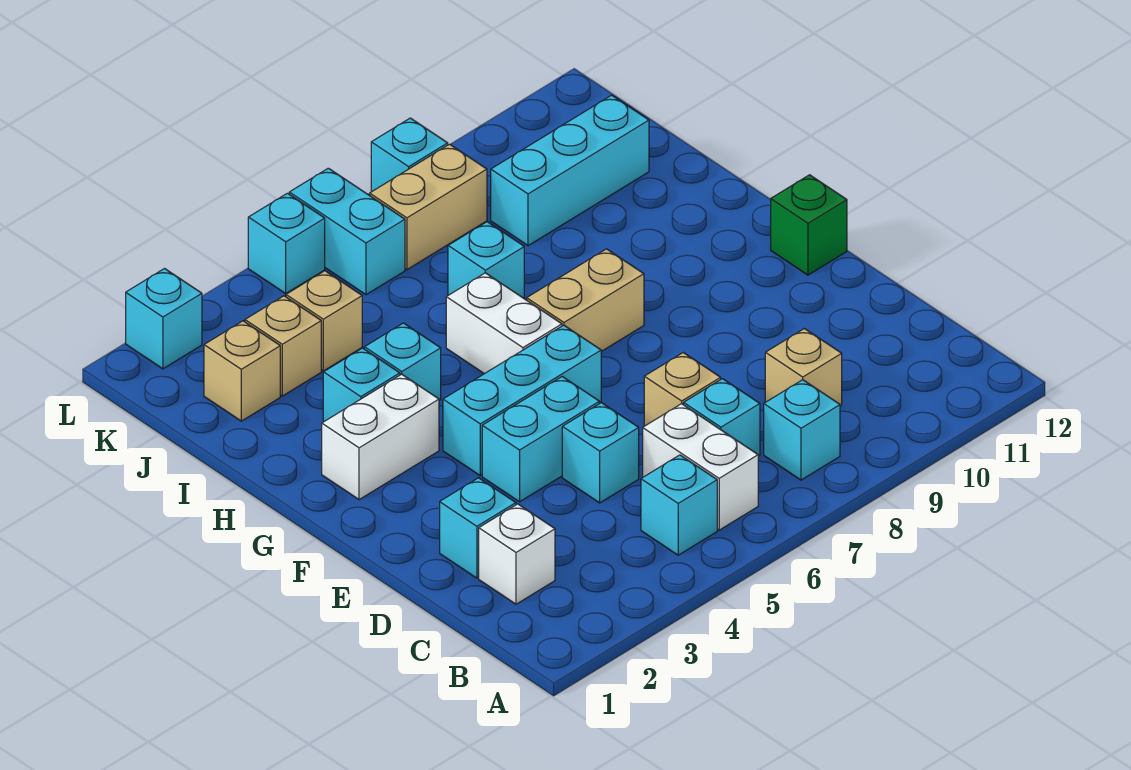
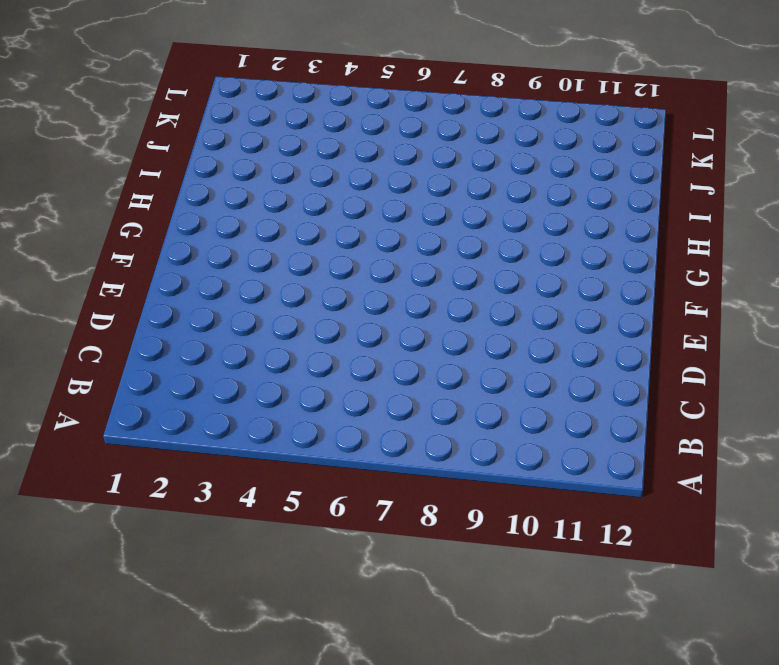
none -> cyan 1x1 brick [641,455,717,555]
none -> white 1x2 brick [643,404,758,530]
none -> cyan 1x1 brick [764,380,840,480]

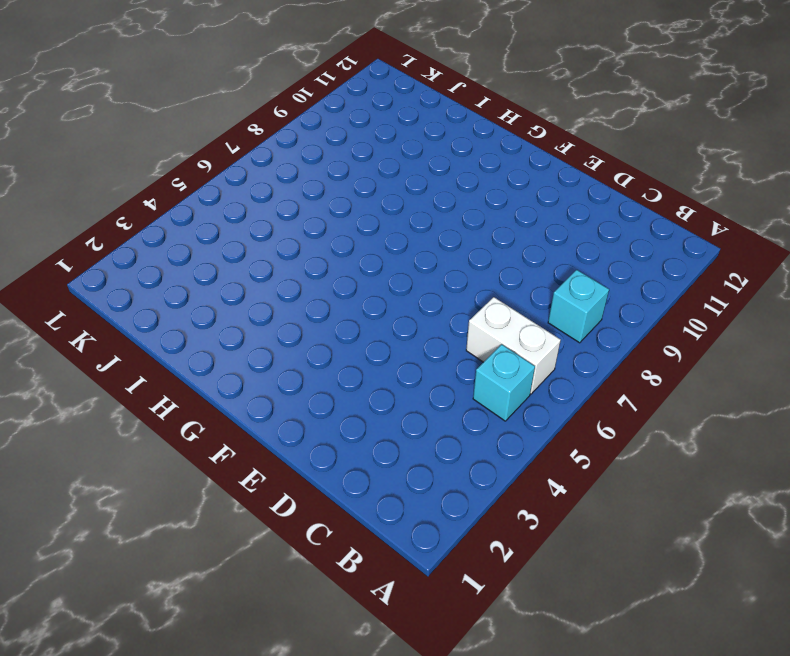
none -> white 1x1 brick [479,504,555,604]
none -> cyan 1x1 brick [684,379,760,456]
none -> tan 1x1 brick [765,329,842,406]

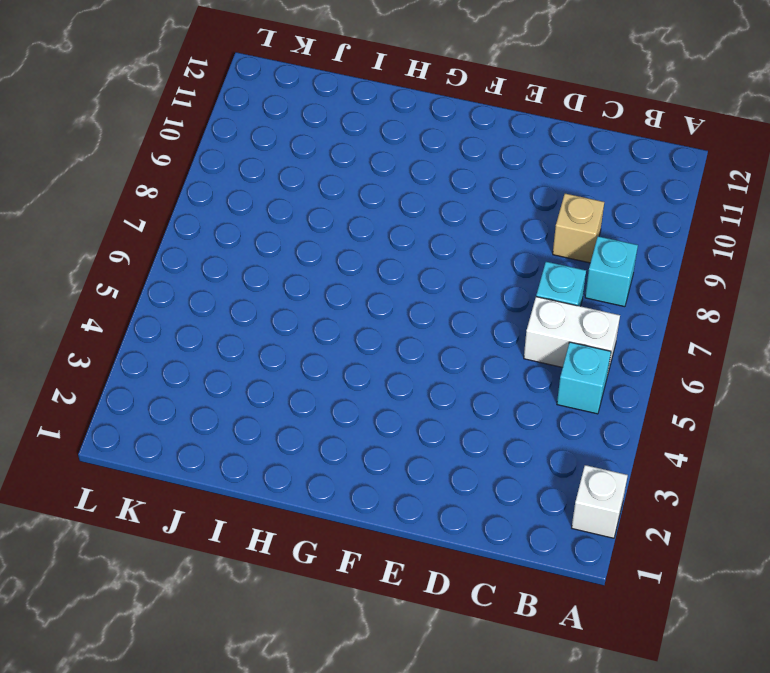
white 1x1 brick [572,465,628,538] -> white 1x1 brick moved to [479,504,555,604]
none -> cyan 1x1 brick [440,478,516,578]
none -> cyan 1x1 brick [562,403,639,503]
none -> tan 1x1 brick [644,353,721,426]

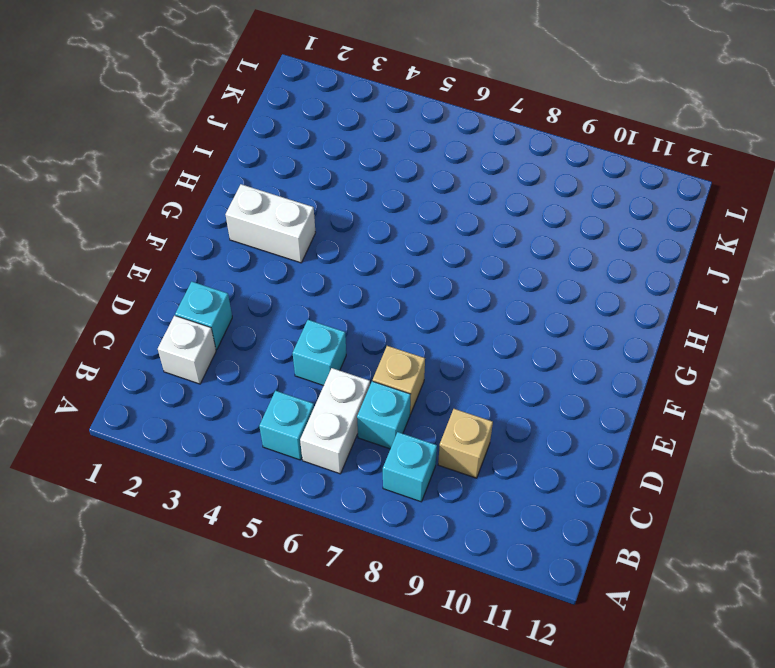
none -> cyan 1x2 brick [482,377,599,502]
none -> cyan 1x3 brick [443,325,601,476]
none -> green 1x1 brick [771,175,847,275]

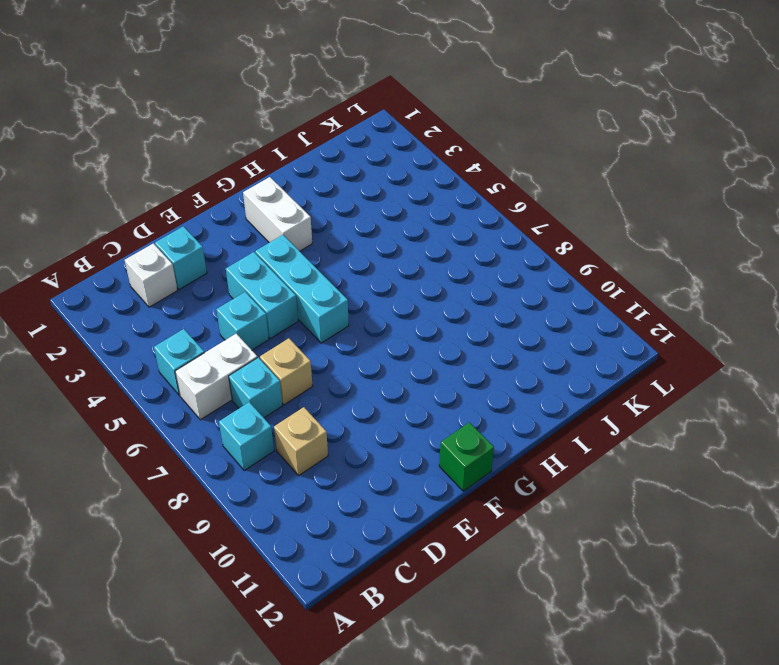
none -> white 1x2 brick [446,273,562,374]
none -> tan 1x2 brick [527,249,644,352]
none -> cyan 1x1 brick [323,348,400,422]

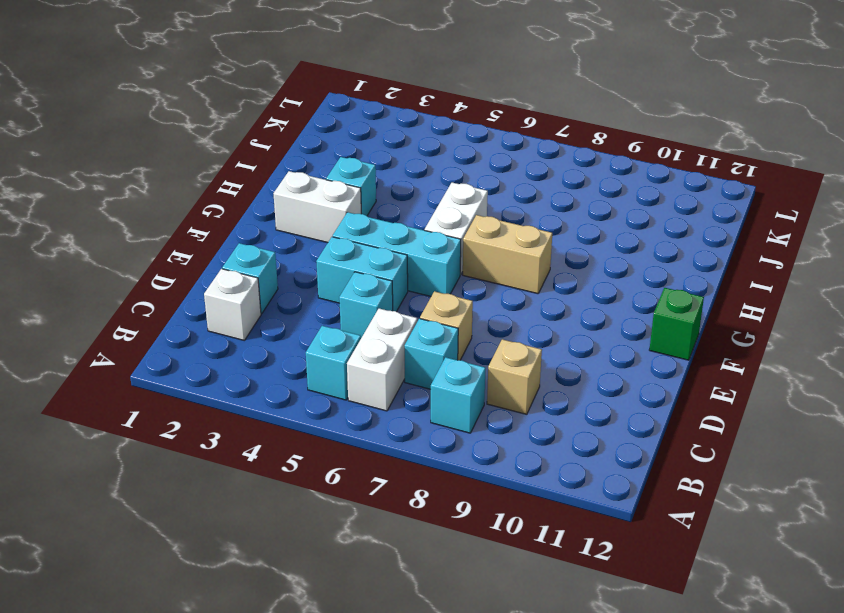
none -> cyan 1x1 brick [364,323,441,400]
none -> cyan 1x1 brick [448,222,524,298]
none -> tan 1x1 brick [204,321,280,421]

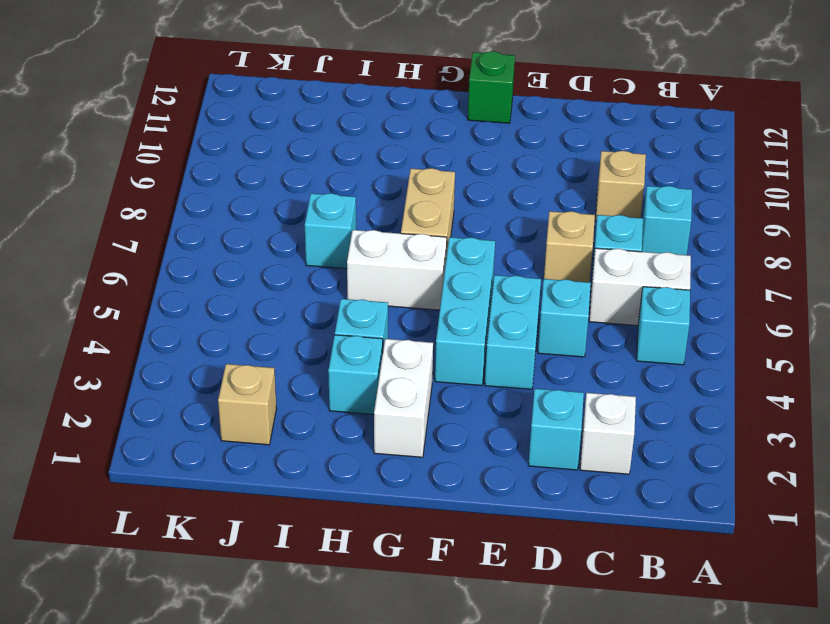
none -> tan 1x1 brick [245,296,321,396]
none -> tan 1x1 brick [286,271,362,371]
none -> cyan 1x3 brick [491,95,649,246]

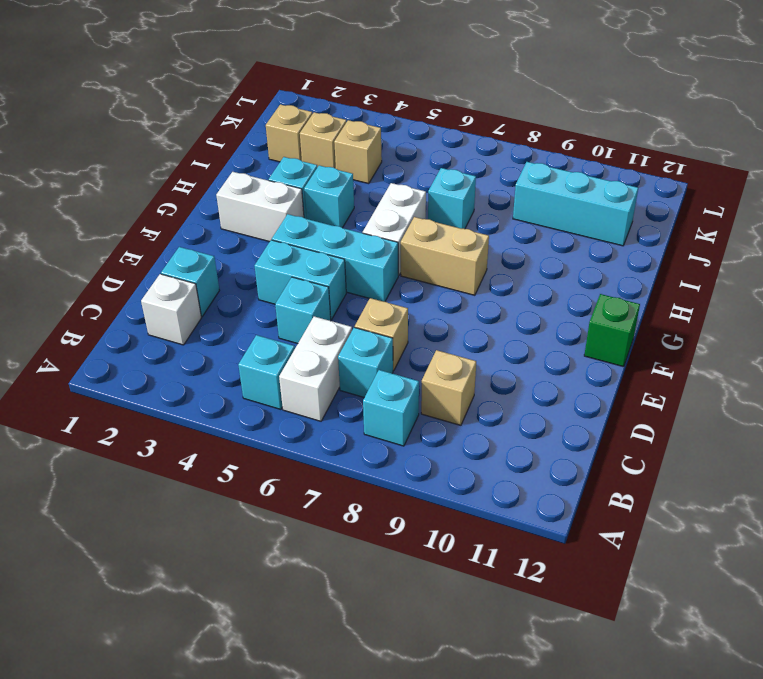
none -> cyan 1x2 brick [289,168,405,295]
none -> tan 1x2 brick [370,144,487,270]
none -> cyan 1x1 brick [126,269,202,369]

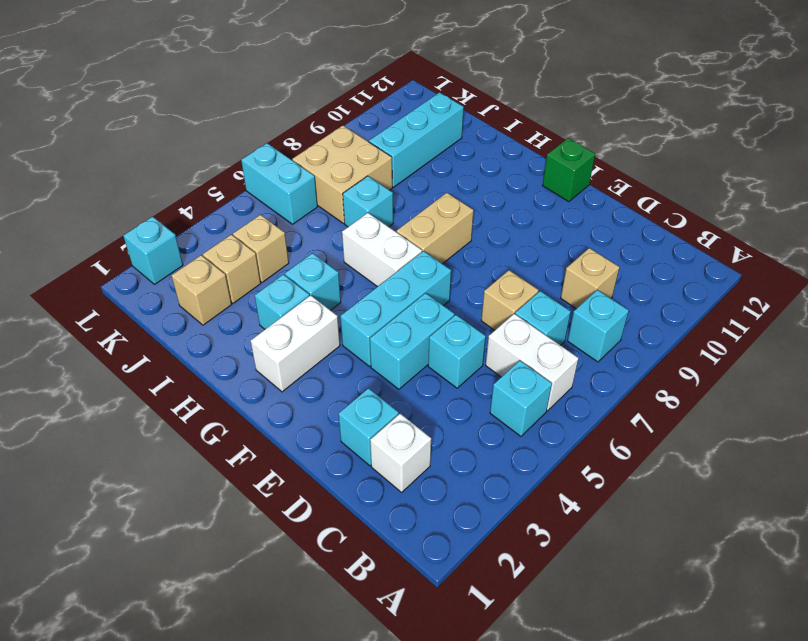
tan 2x2 brick [292,126,392,223] -> tan 1x2 brick [370,144,487,270]
none -> cyan 1x1 brick [248,193,325,293]
none -> cyan 1x1 brick [371,118,448,192]

